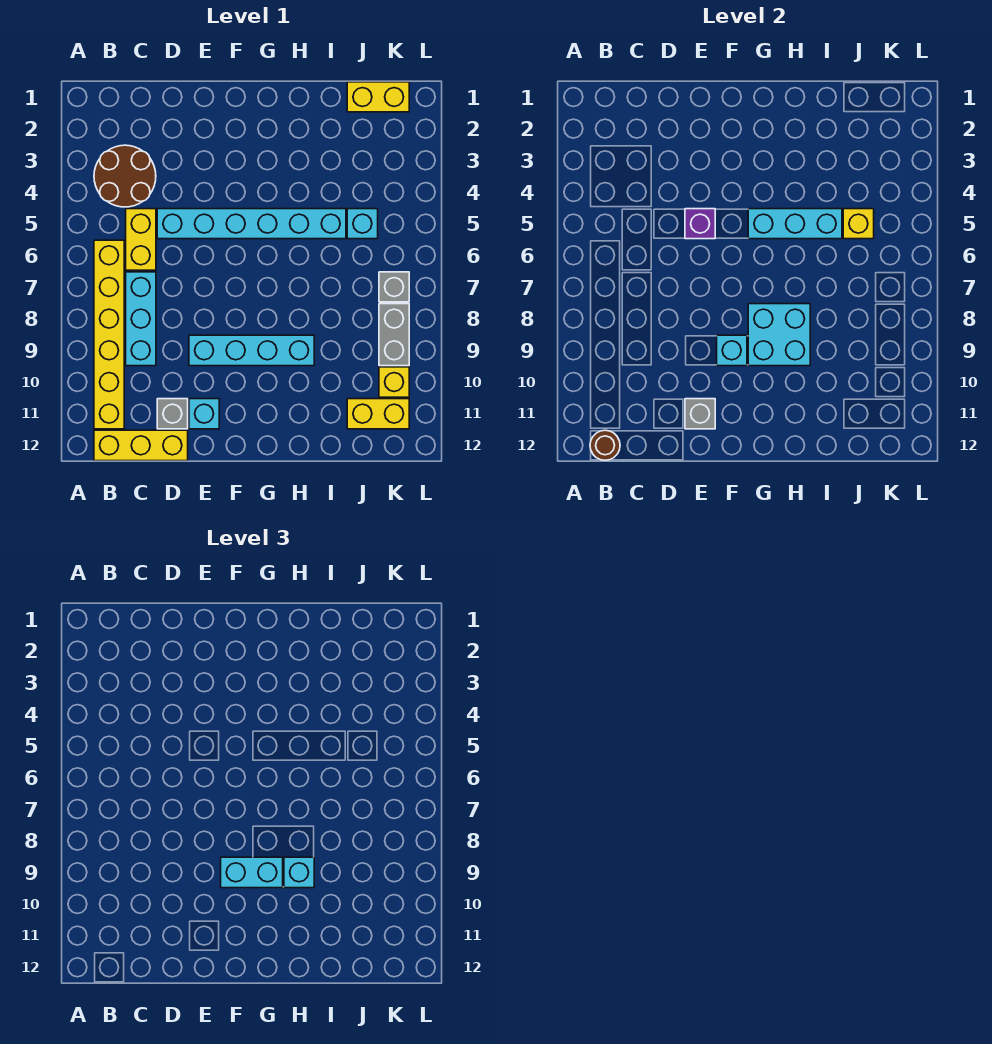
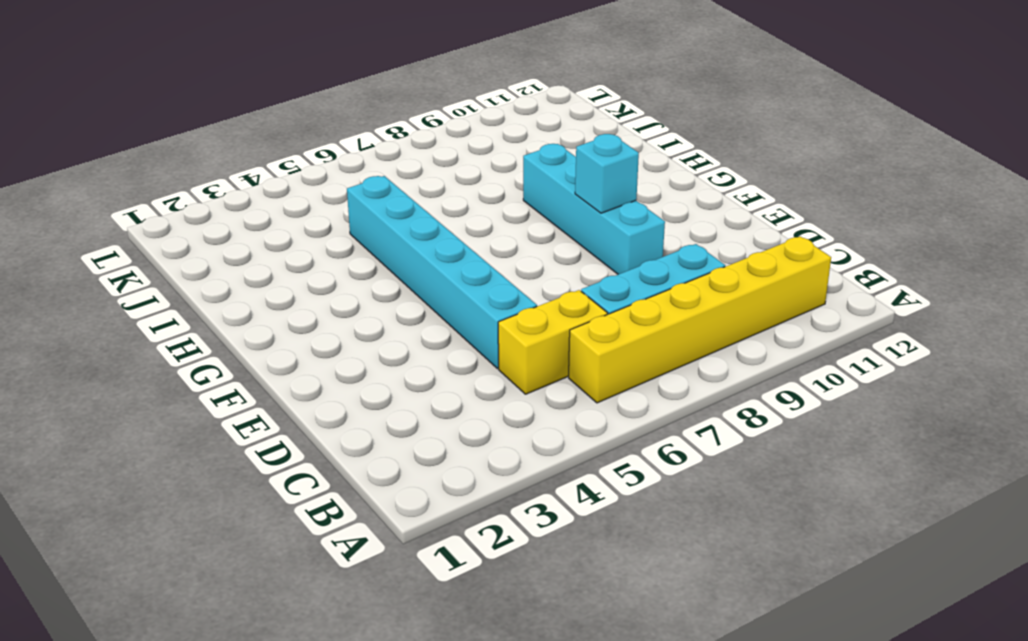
none -> brown 2x2 round brick [94,145,156,207]
none -> yellow 1x3 brick [94,430,188,461]
none -> grey 1x1 brick [157,399,188,429]

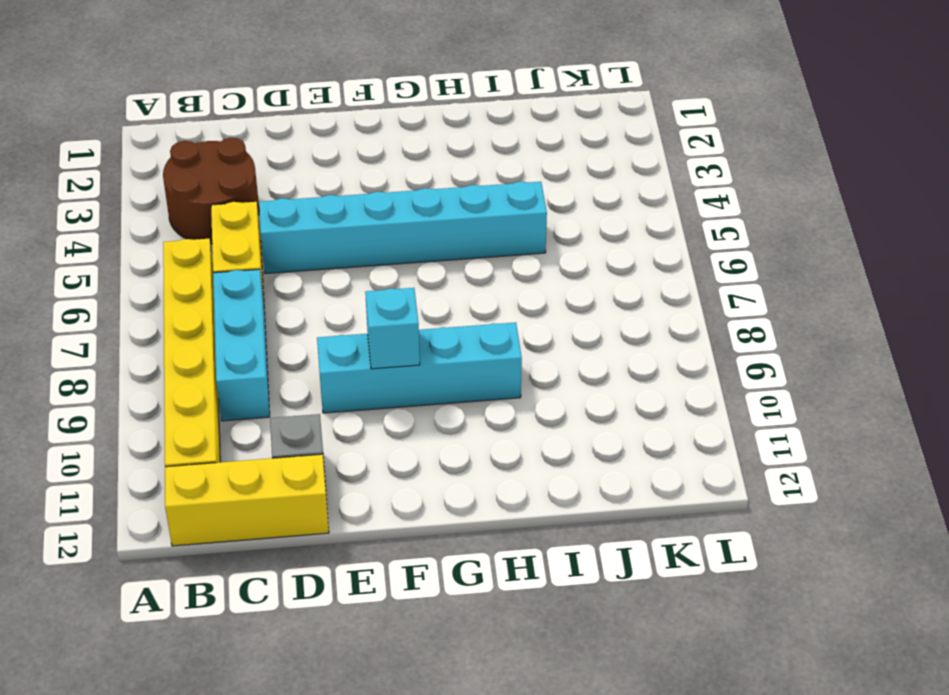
none -> cyan 1x1 brick [189,399,219,429]
none -> yellow 1x2 brick [347,82,409,112]
none -> cyan 1x1 brick [347,209,378,239]

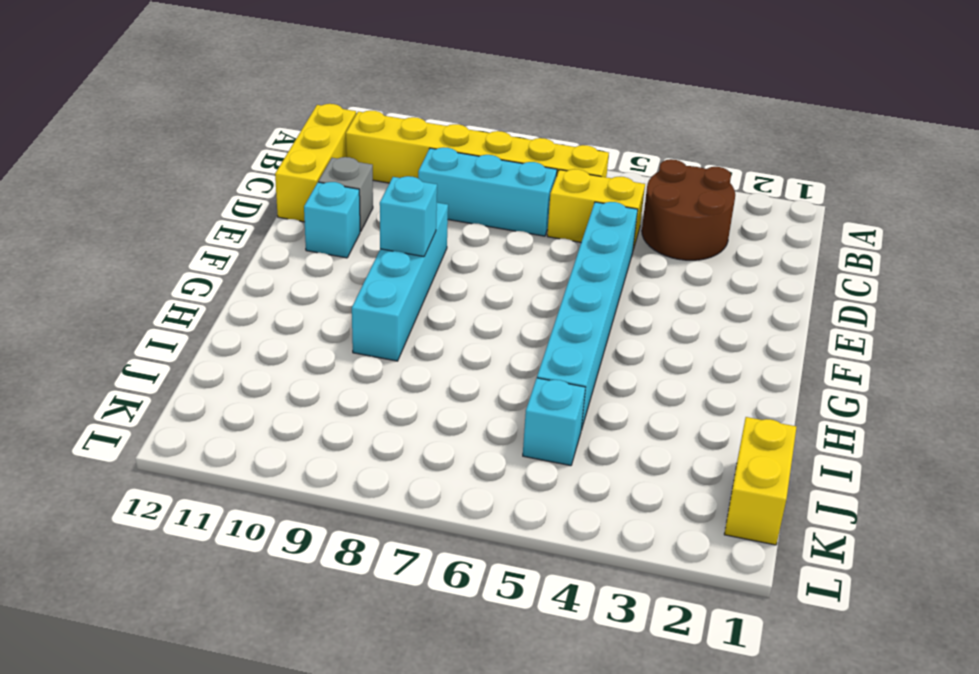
none -> yellow 1x2 brick [347,399,409,429]
none -> grey 1x1 brick [379,272,409,302]
none -> grey 1x2 brick [379,304,409,366]

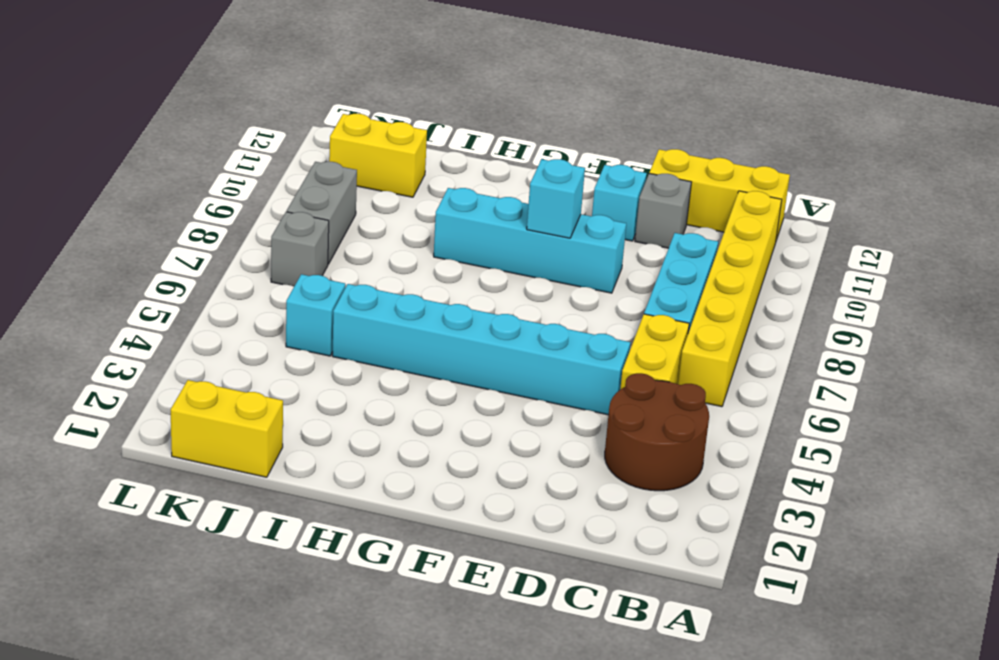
none -> yellow 1x1 brick [379,367,409,397]
none -> brown 1x1 round brick [590,430,620,460]
none -> purple 1x1 brick [685,209,715,239]

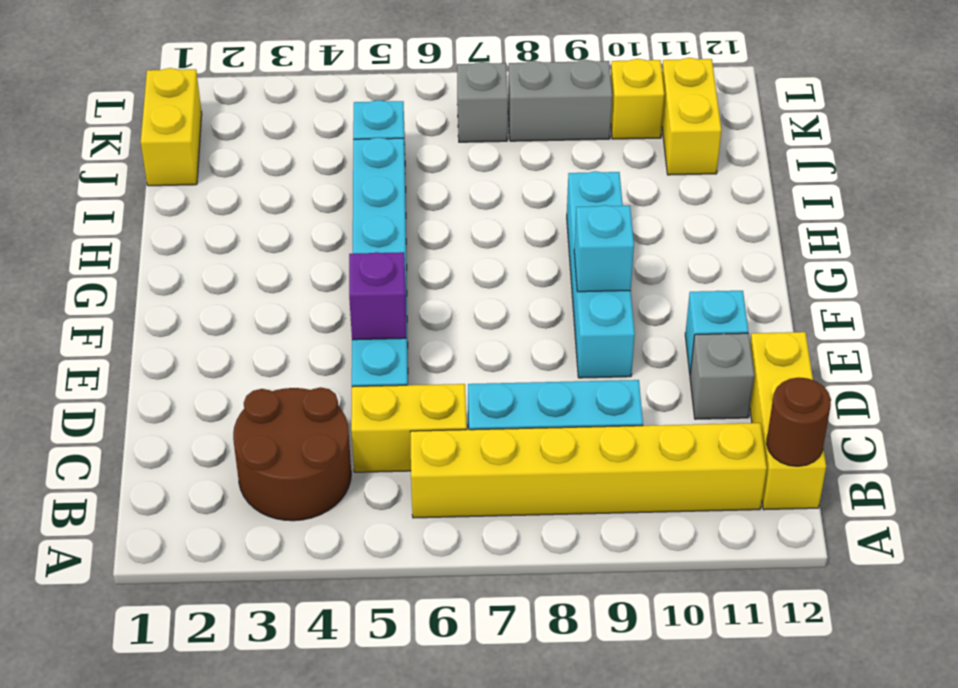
none -> grey 1x1 brick [685,399,715,429]
none -> cyan 1x3 brick [748,209,842,239]
none -> cyan 2x2 brick [748,304,810,366]

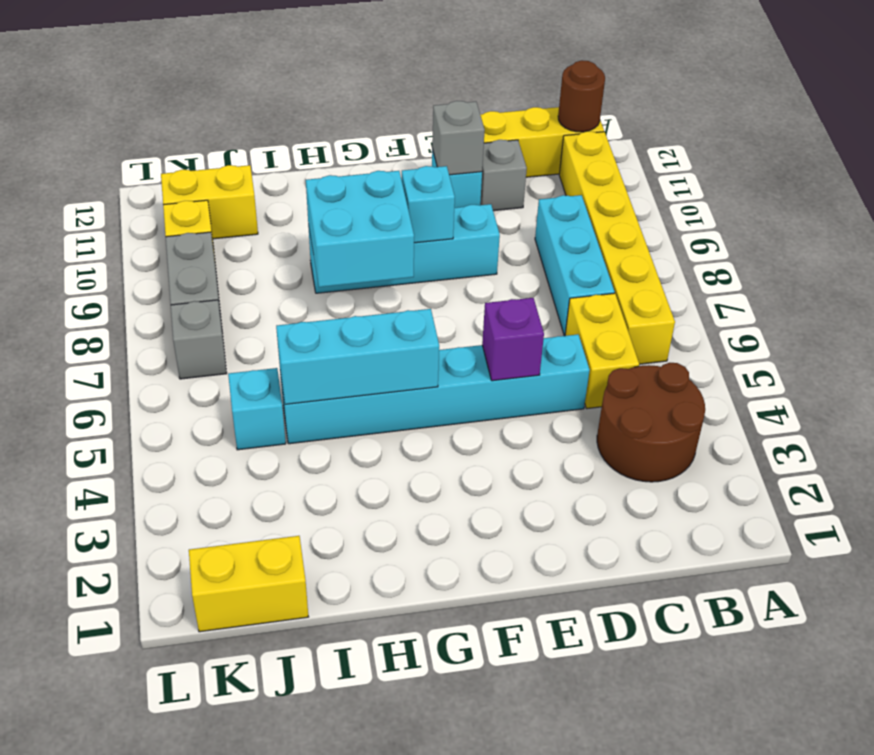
none -> yellow 1x1 brick [843,209,874,239]
none -> cyan 1x2 brick [221,857,283,888]
none -> cyan 1x1 brick [284,857,314,888]

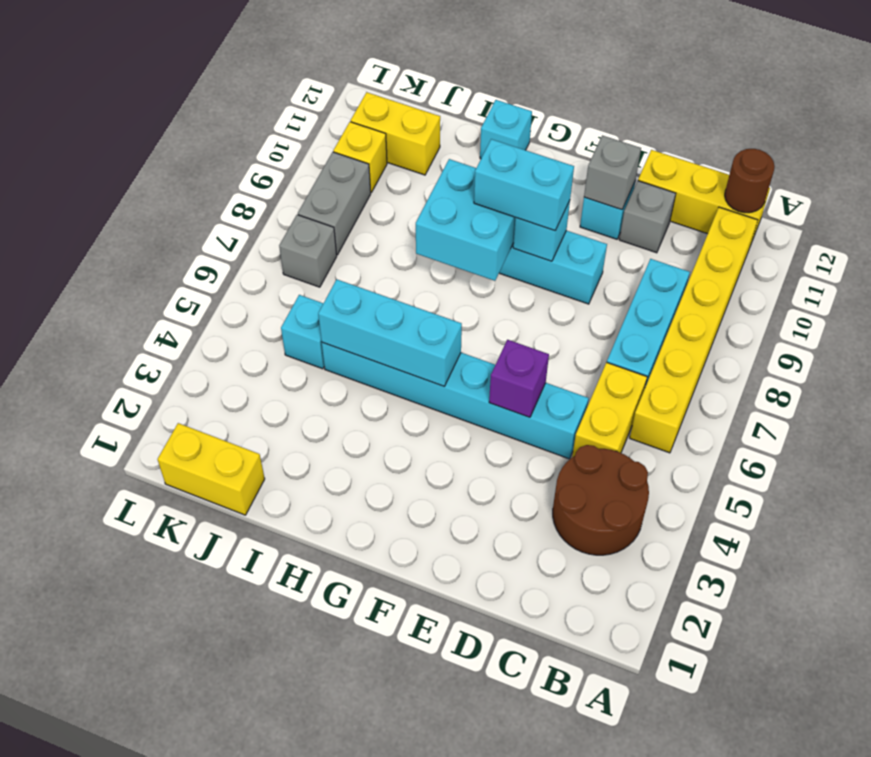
cyan 1x1 brick [480,100,532,159] -> cyan 1x1 brick moved to [284,857,314,888]
none -> yellow 1x1 brick [843,209,874,239]

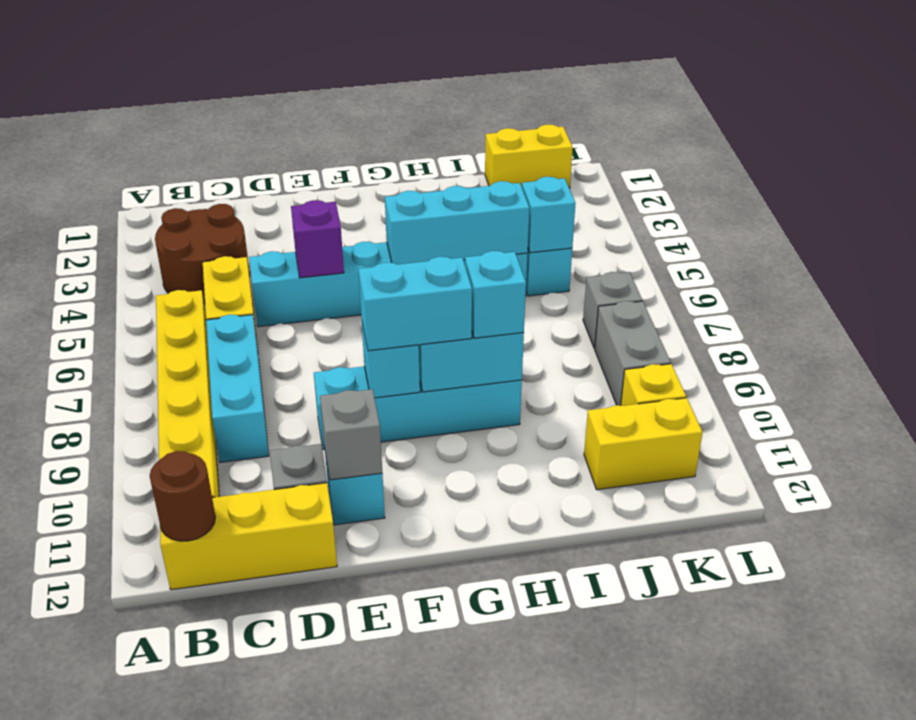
cyan 1x1 brick [522,177,575,253] -> yellow 1x1 brick [843,209,874,239]

